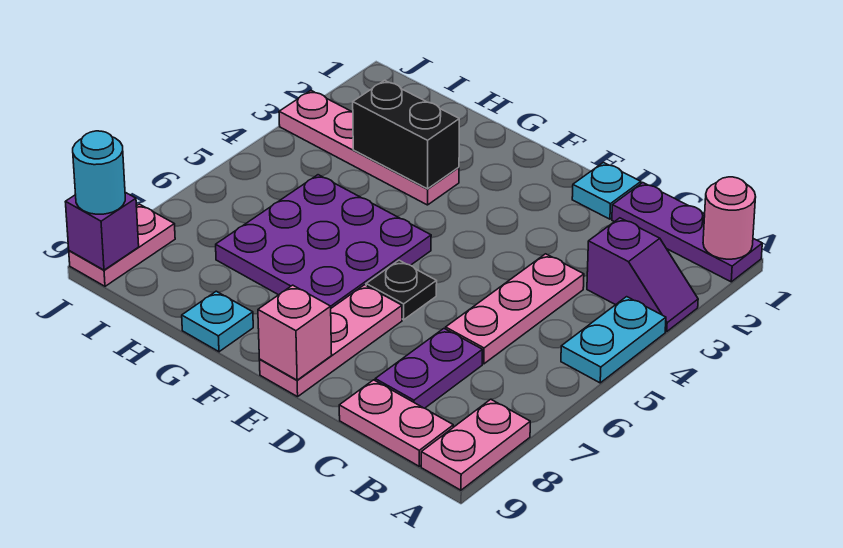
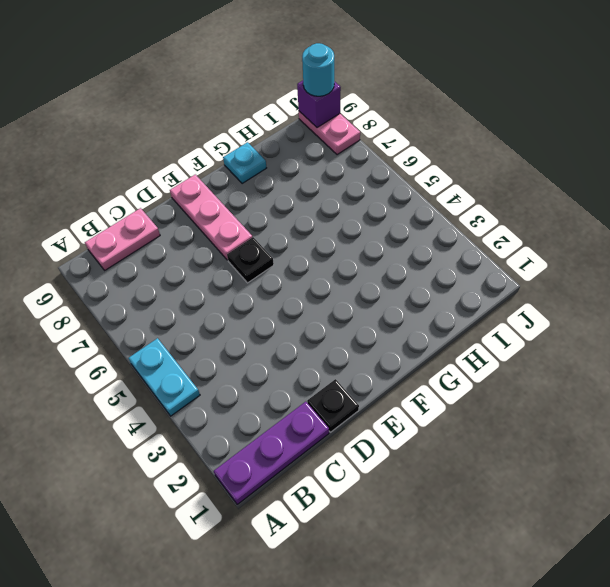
black 1x1 plate [307,379,359,432] -> cyan 1x1 plate [572,162,641,219]
none -> purple 1x2 slope [587,218,698,332]
none -> pink 1x2 plate [421,399,530,490]
none -> pink 1x3 plate [446,254,584,364]

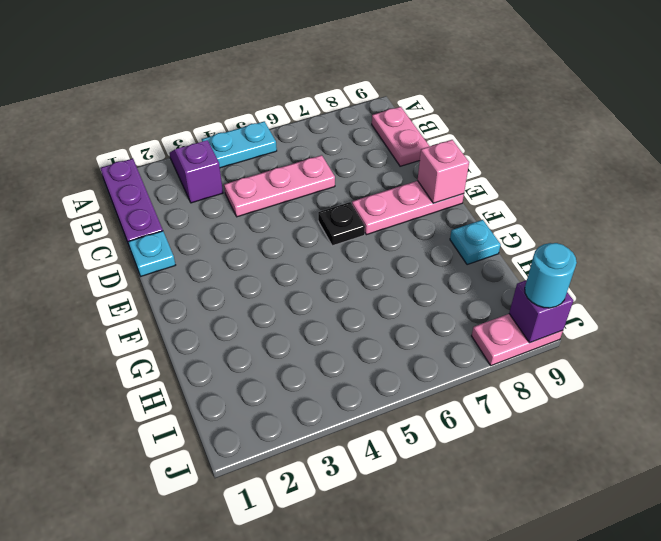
none -> pink 1x2 plate [421,399,530,490]
none -> purple 1x2 plate [375,329,482,408]
none -> purple 3x3 plate [216,175,431,308]

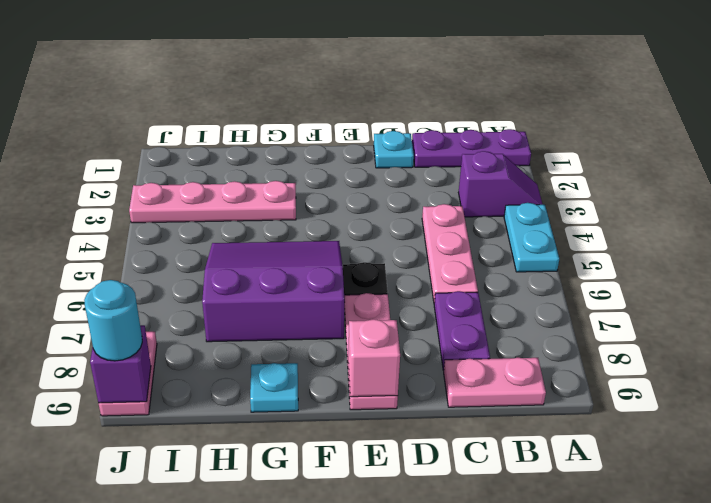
purple 3x3 slope [202,241,344,342] -> purple 3x3 plate [216,175,431,308]
none -> pink 1x2 plate [421,399,530,490]
none -> pink 1x1 round brick [703,177,756,259]
none -> black 1x2 brick [353,80,459,189]

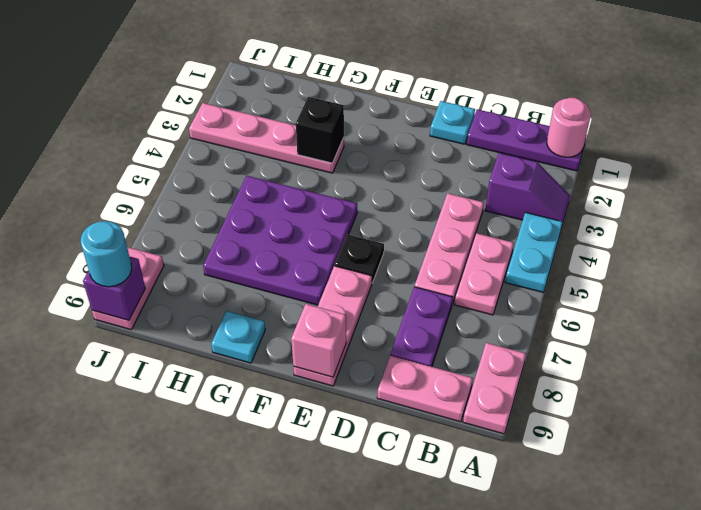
pink 1x2 plate [454,233,514,315] -> none
black 1x1 brick [296,97,344,163] -> black 1x2 brick [353,80,459,189]

